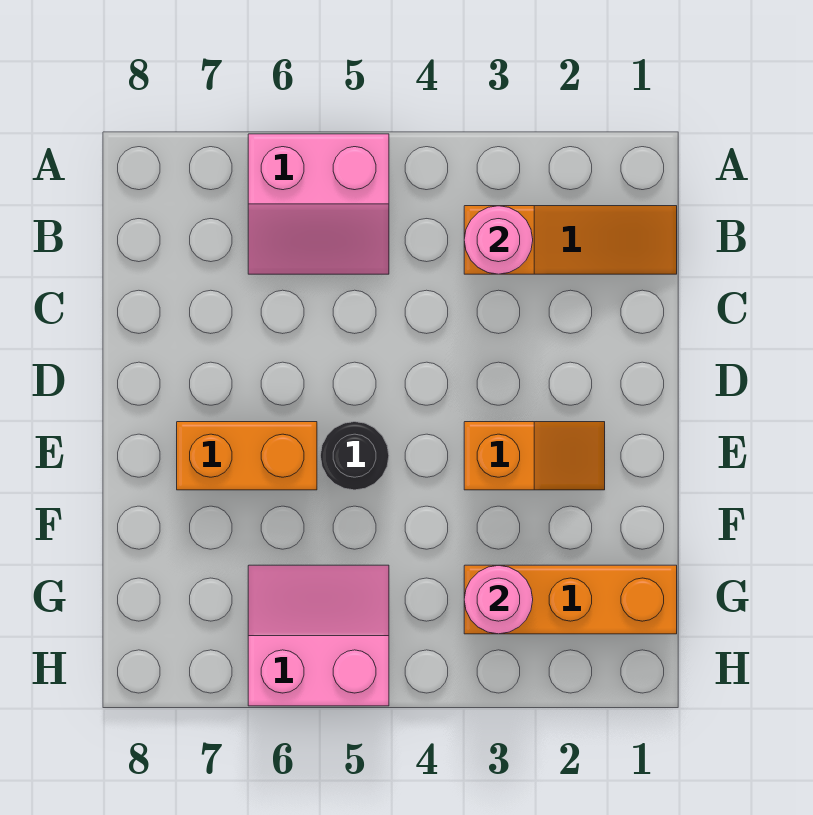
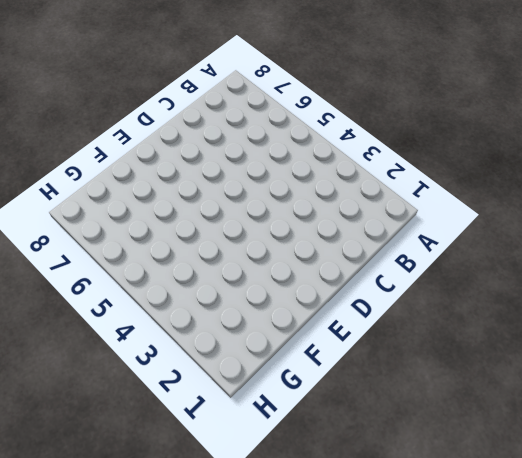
none -> pink 2x2 slope [248,134,389,274]
none -> orange 1x3 slope [464,206,677,274]

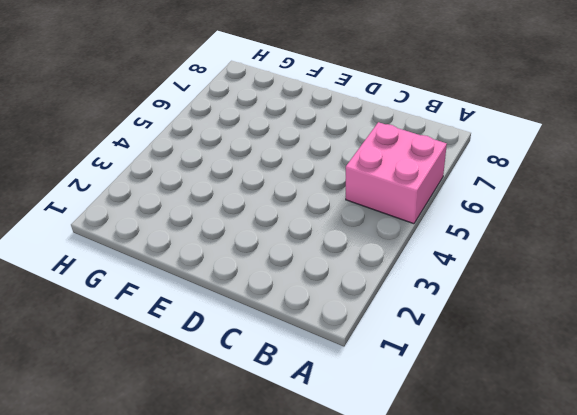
pink 2x2 brick [346,122,447,224] -> pink 2x2 slope [248,134,389,274]
none -> orange 1x3 slope [464,206,677,274]
none -> orange 1x2 slope [464,422,605,490]

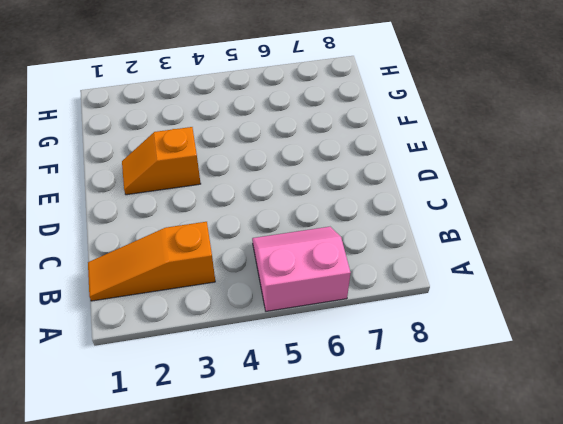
none -> black 1x1 round brick [320,422,389,490]
none -> orange 1x2 brick [177,422,317,490]

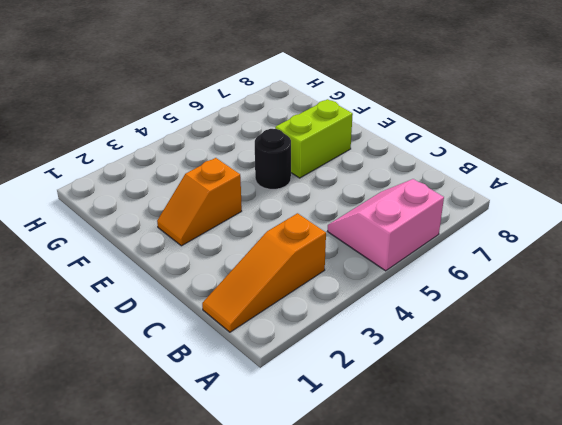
lime 1x2 brick [275,99,353,178] -> orange 1x2 brick [177,422,317,490]
none -> orange 1x3 brick [464,565,677,634]
none -> pink 2x2 slope [248,565,389,706]

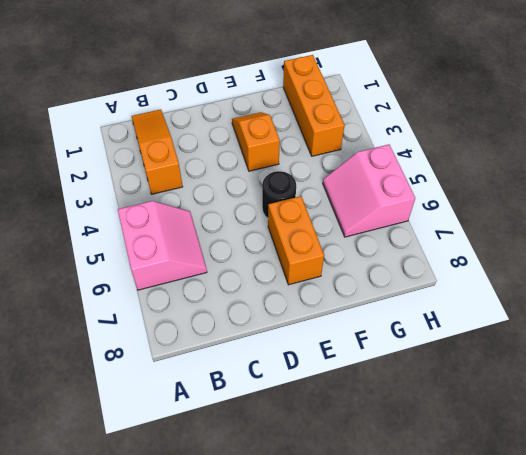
none -> pink 1x1 round brick [464,206,533,274]
none -> pink 1x1 round brick [464,565,533,634]

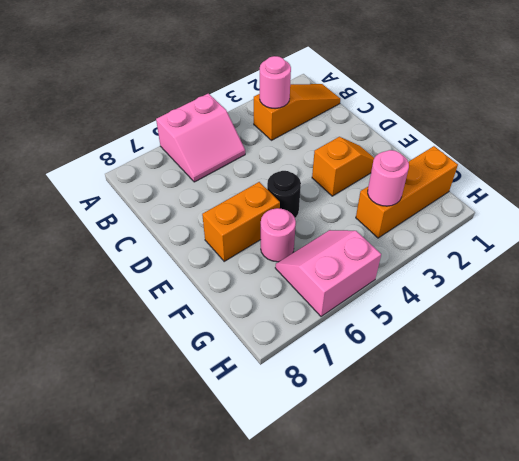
pink 1x1 round brick [261,208,296,262] -> none

